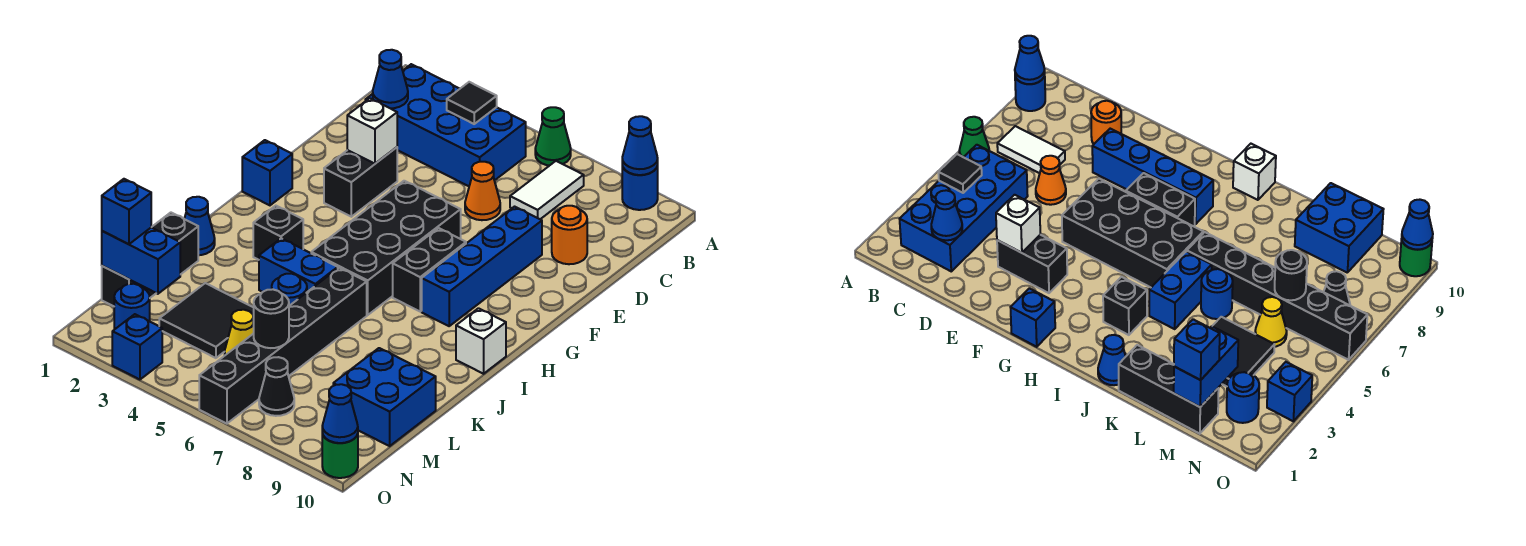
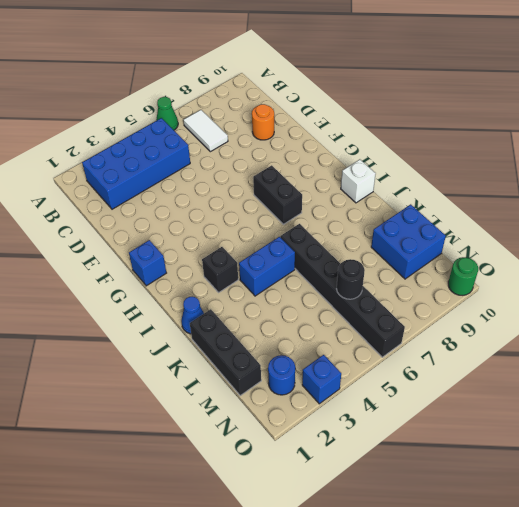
none -> blue 1x1 round brick [622,166,658,210]
none -> orange 1x1 cone [465,162,500,220]
none -> black 1x2 brick [324,147,397,217]
none -> blue 1x4 brick [422,207,542,326]

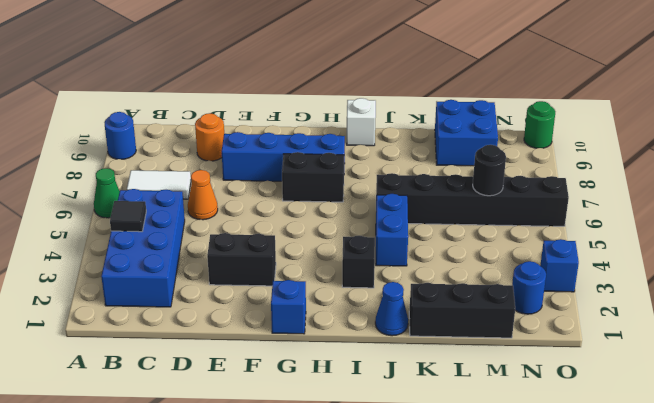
none -> black 2x4 brick [311,181,461,315]
none -> blue 1x1 round brick [272,274,307,306]
none -> black 2x2 tile [159,283,254,358]
none -> yellow 1x1 cone [225,310,254,355]

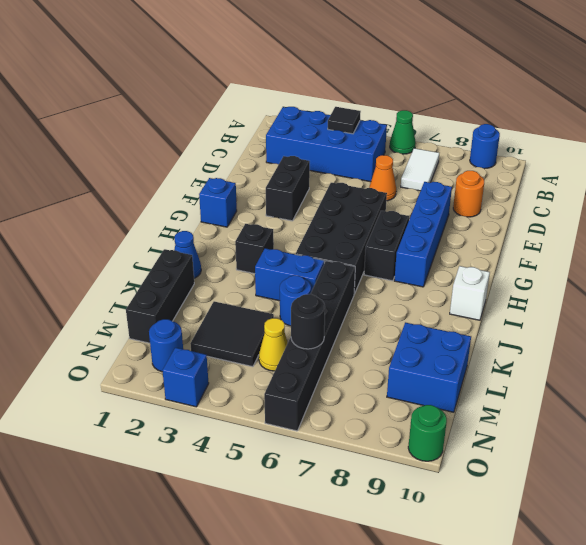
none -> black 1x1 cone [259,357,294,416]
none -> blue 1x1 cone [622,116,658,175]
none -> blue 1x1 cone [373,50,408,108]
none -> white 1x1 brick [347,98,397,164]

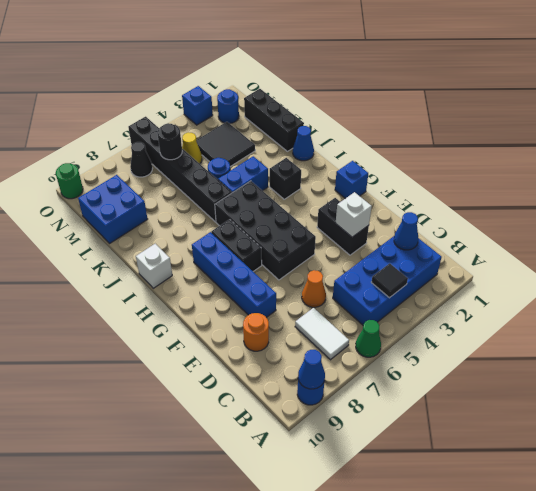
none -> blue 1x2 brick [102,227,180,294]
none -> blue 1x1 cone [322,384,358,443]
none -> blue 1x1 brick [102,179,151,244]

